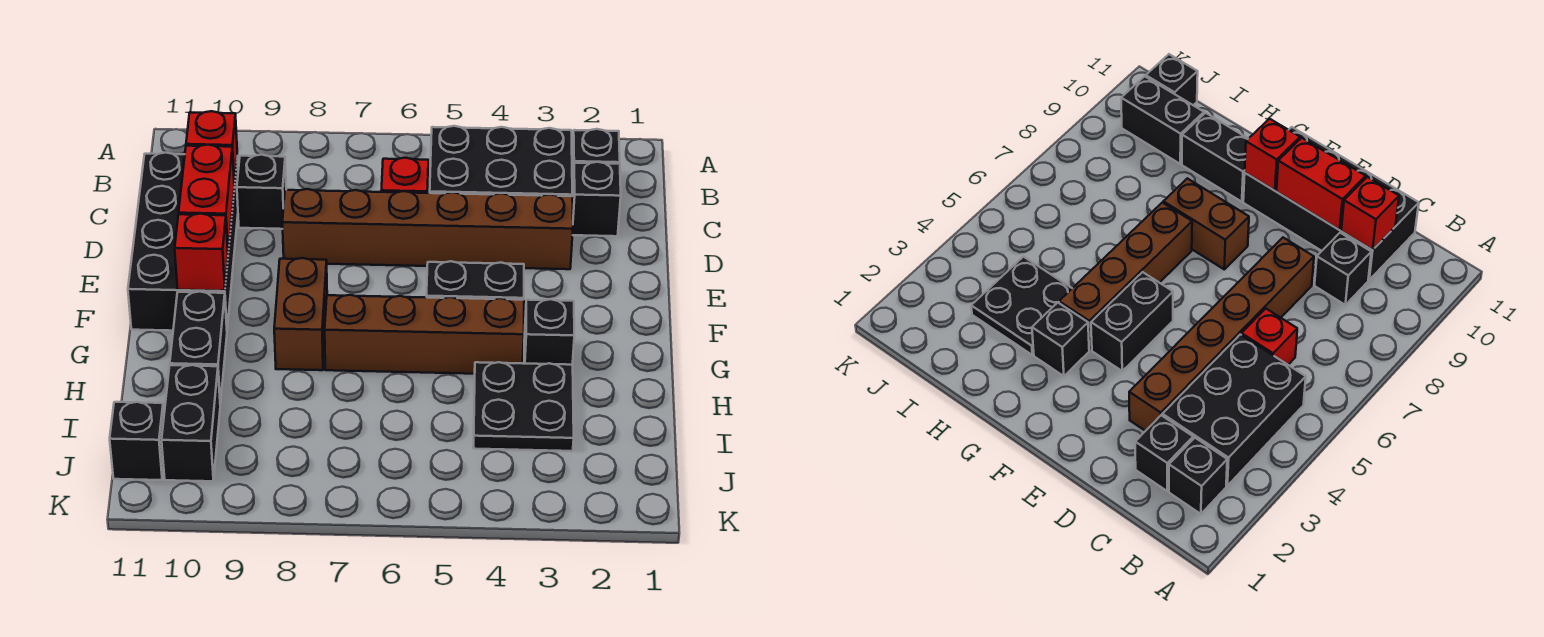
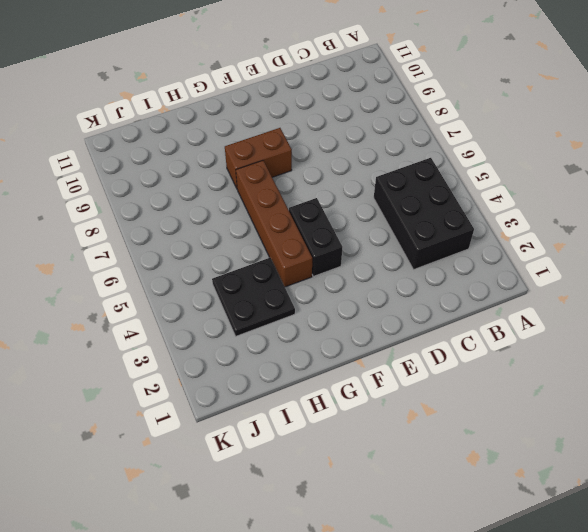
none -> black 1x1 brick [572,129,620,191]
none -> black 1x1 brick [572,162,621,236]
none -> red 1x1 brick [381,158,428,193]

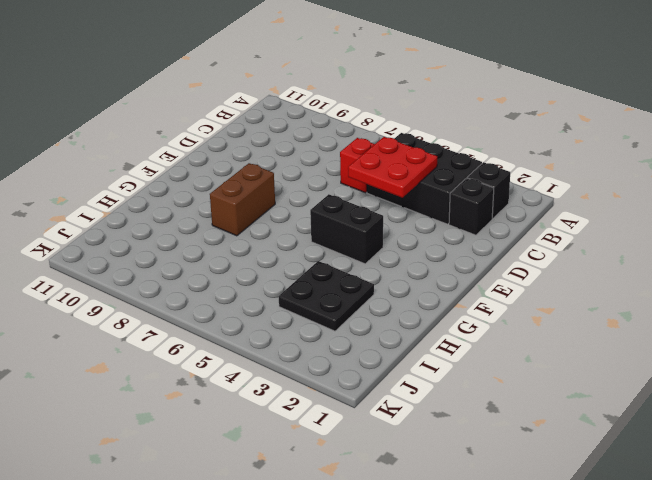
red 2x2 plate [348,137,437,198] -> none
none -> black 1x1 brick [237,155,286,229]
none -> black 2x4 brick [128,153,238,331]
none -> brown 1x6 brick [282,189,573,269]

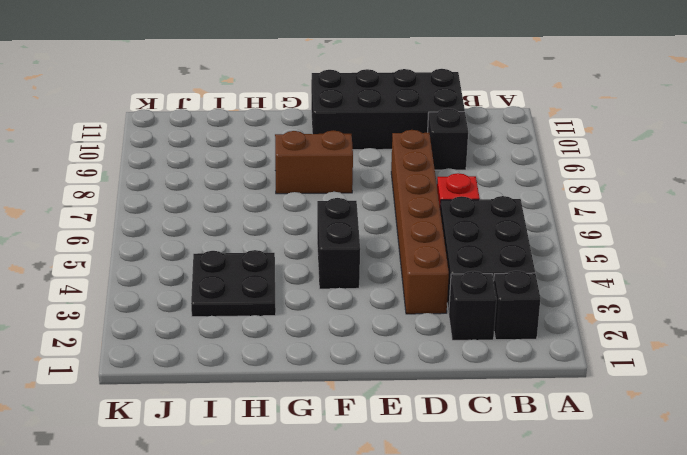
none -> black 1x1 brick [524,299,574,365]
none -> brown 1x4 brick [325,295,524,374]
none -> black 1x2 brick [170,292,227,404]

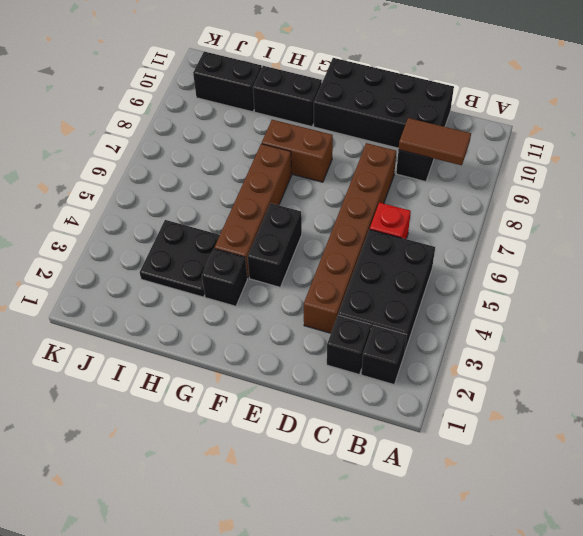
brown 1x2 tile [399,118,471,165] -> none
none -> black 1x1 brick [110,402,164,480]
none -> red 1x1 brick [186,111,237,185]
none -> red 1x2 brick [179,145,234,252]

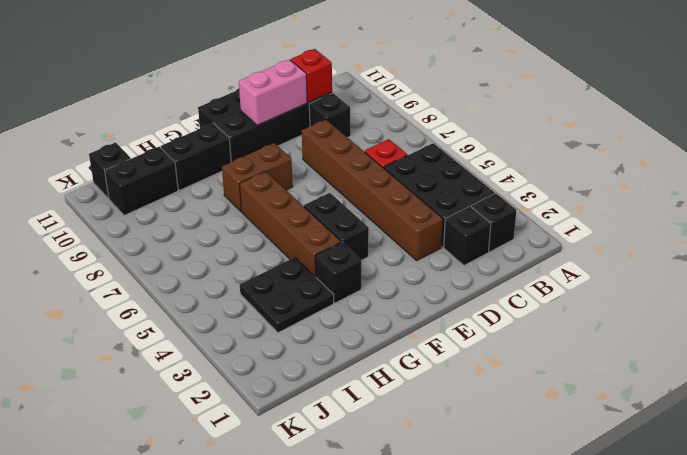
pink 1x2 brick [239,59,307,125] -> red 1x2 brick [179,145,234,252]
none -> red 1x1 brick [175,214,228,291]

